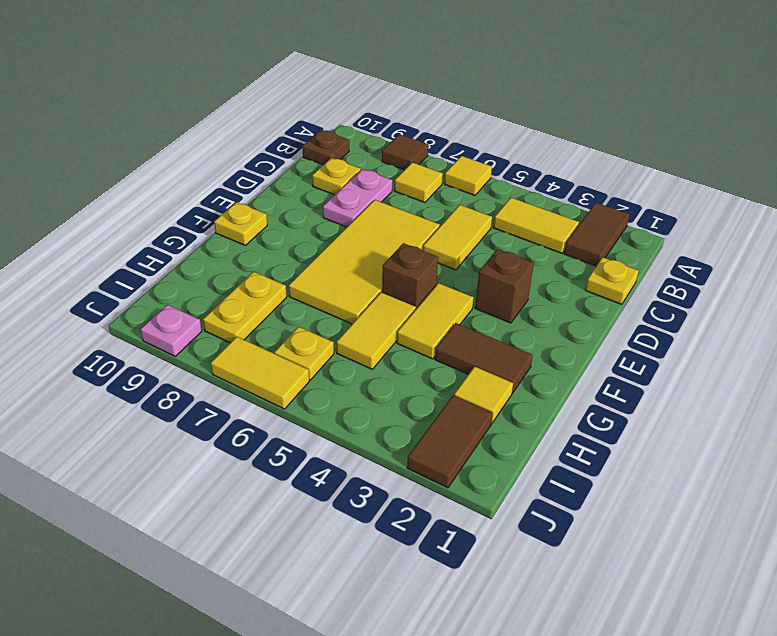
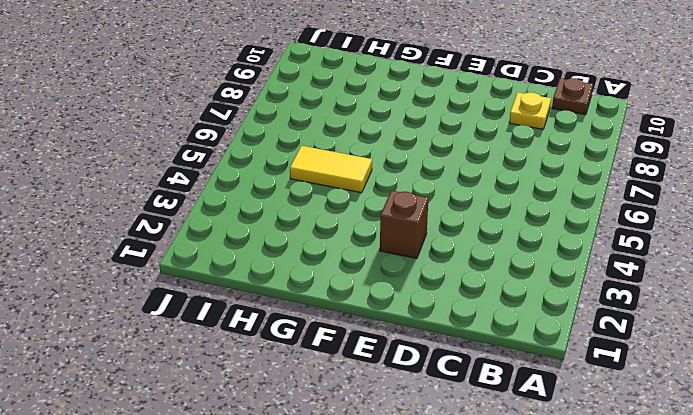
none -> brown 1x2 tile [564,203,630,266]
none -> yellow 1x1 tile [444,156,492,195]
none -> brown 1x1 tile [382,134,428,170]

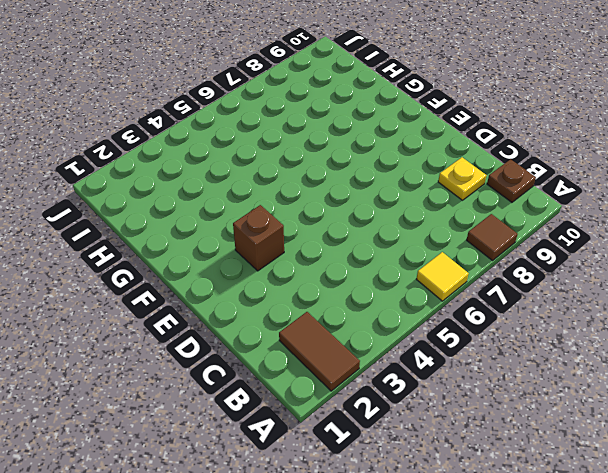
none -> yellow 1x2 tile [493,198,579,253]
none -> yellow 1x1 tile [395,162,443,202]
none -> yellow 1x1 plate [585,257,639,304]

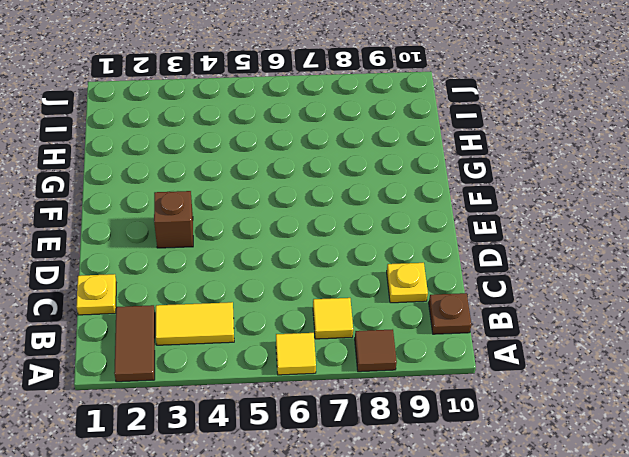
none -> yellow 1x2 tile [423,205,492,270]
none -> pink 1x2 plate [323,169,392,227]
none -> yellow 2x4 tile [289,200,440,324]

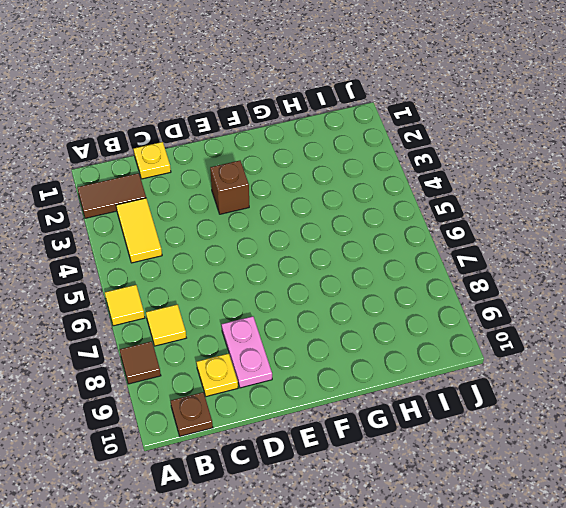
pink 1x2 plate [222,316,272,388] -> pink 1x2 plate turned to [323,169,392,227]
none -> yellow 1x2 tile [423,205,492,270]
none -> yellow 2x4 tile [289,200,440,324]
none -> yellow 1x2 tile [397,283,474,359]

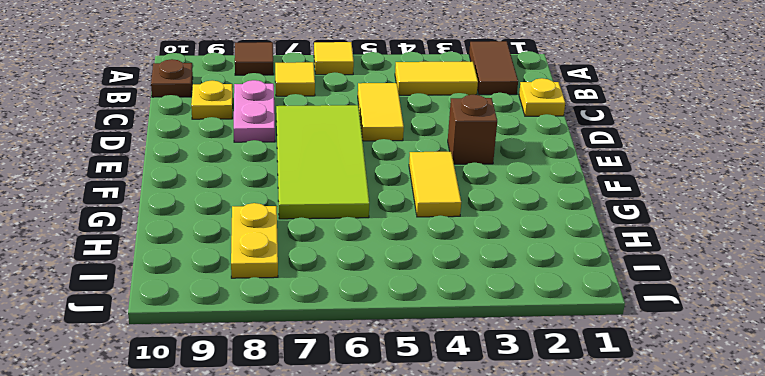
lime 2x4 tile [276,105,369,219] -> yellow 2x4 tile [289,200,440,324]
none -> brown 1x1 brick [382,243,438,309]
none -> yellow 1x1 plate [214,202,267,245]
none -> brown 1x2 tile [435,323,533,393]

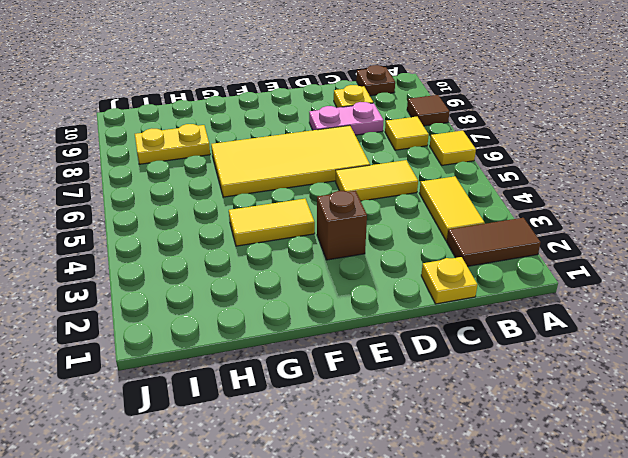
none -> brown 1x1 brick [382,243,438,309]
none -> yellow 1x1 plate [214,202,267,245]
none -> brown 1x2 tile [435,323,533,393]

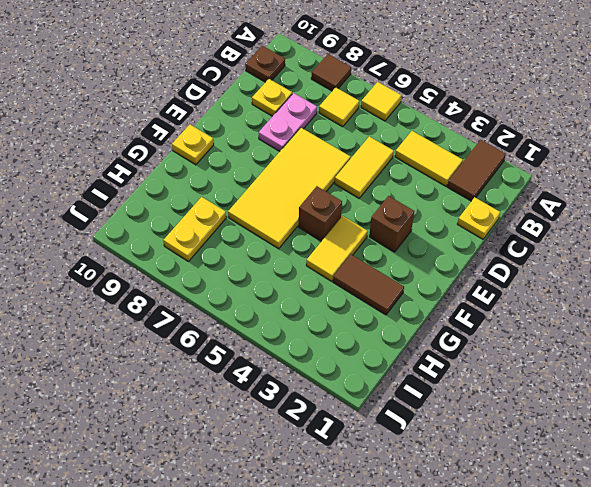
none -> yellow 1x2 tile [337,292,416,369]
none -> yellow 1x1 tile [454,366,513,423]
none -> brown 1x2 tile [407,395,493,488]

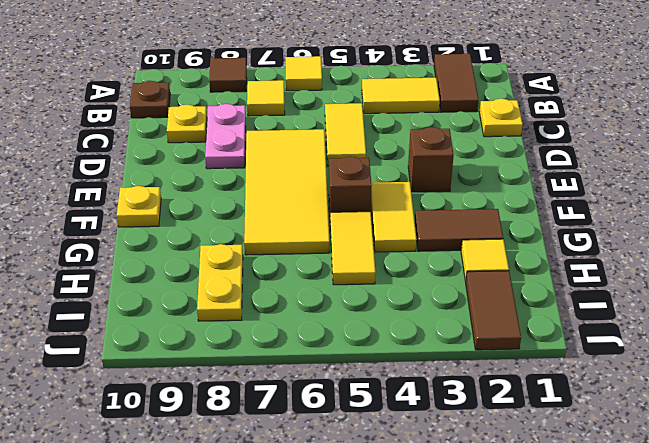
none -> yellow 1x1 plate [274,327,334,380]
none -> yellow 1x2 tile [211,337,309,409]
none -> pink 1x1 plate [140,305,202,356]

